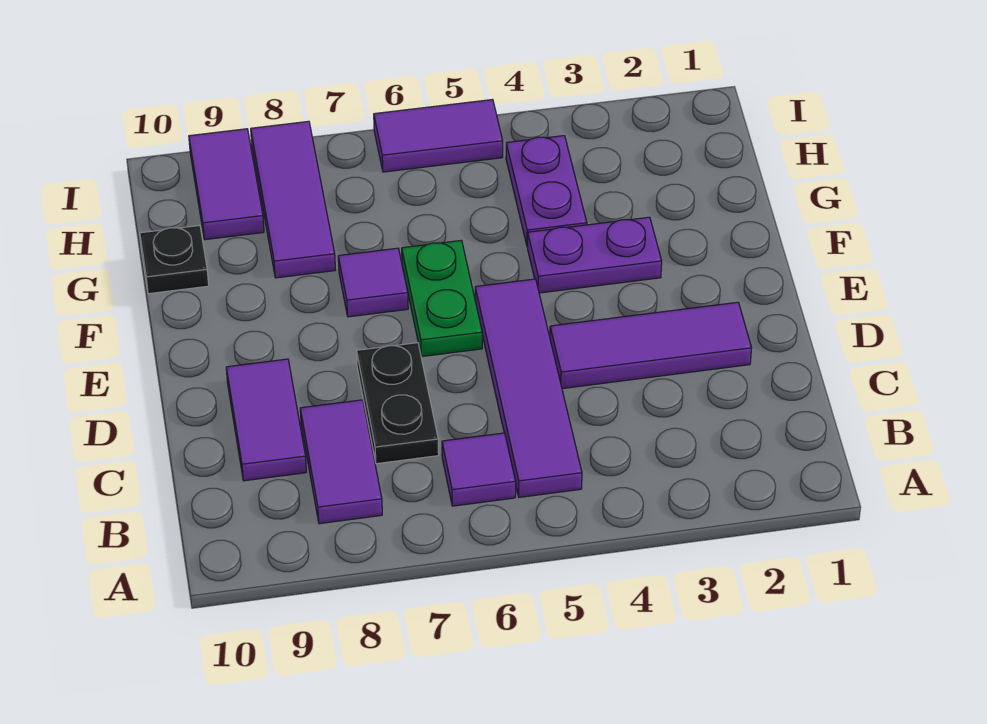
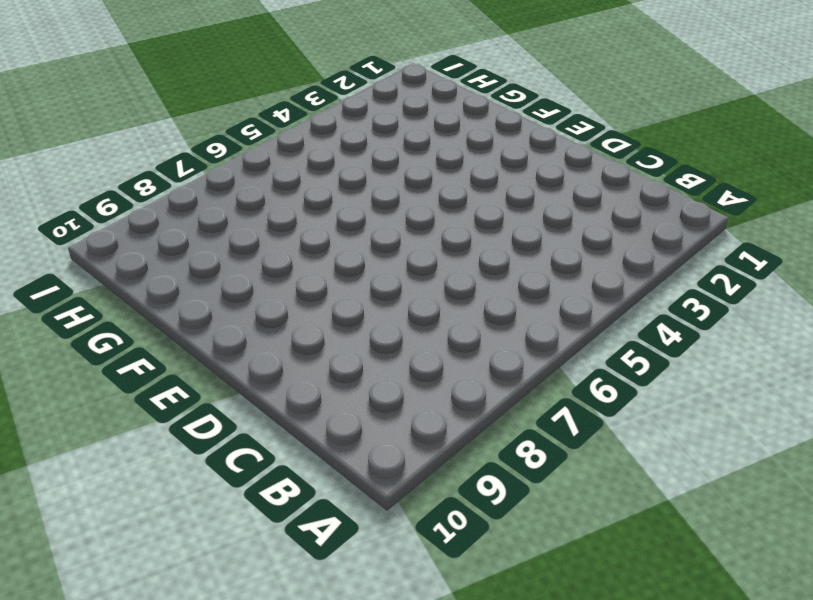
none -> purple 1x4 tile [475,279,582,497]
none -> purple 1x1 tile [442,433,516,506]
none -> purple 1x2 tile [300,400,382,524]

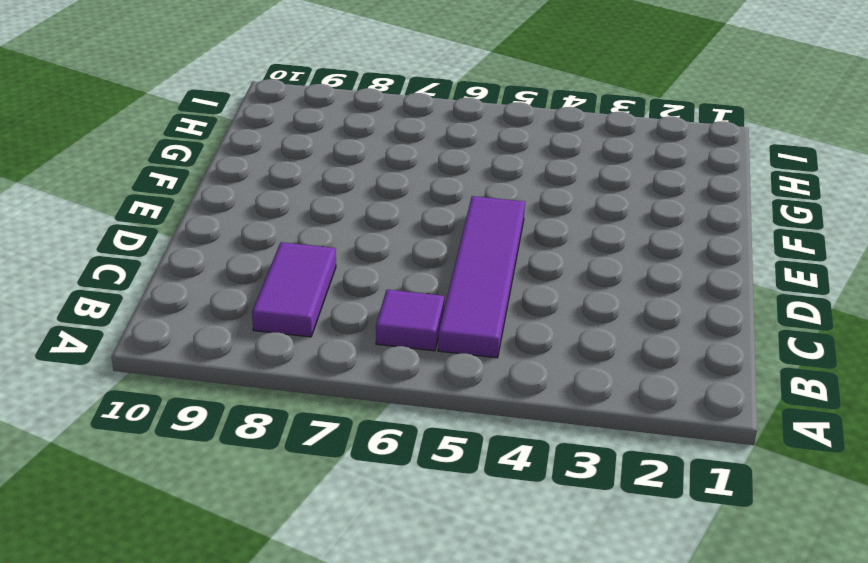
none -> black 1x2 plate [357,343,439,464]
none -> purple 1x2 tile [226,359,306,481]
none -> purple 1x3 tile [550,302,752,389]

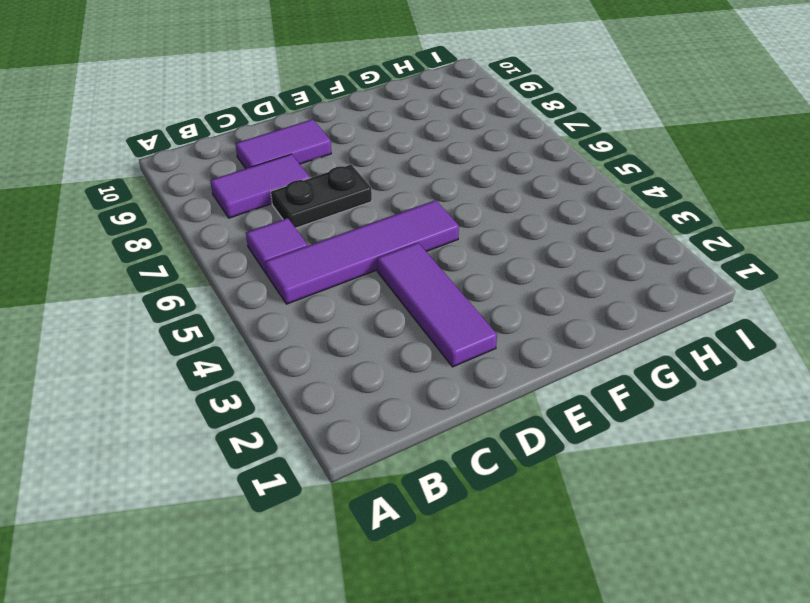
none -> green 1x2 plate [402,240,482,357]
none -> purple 1x2 plate [528,217,662,293]
none -> purple 1x1 tile [338,248,408,317]

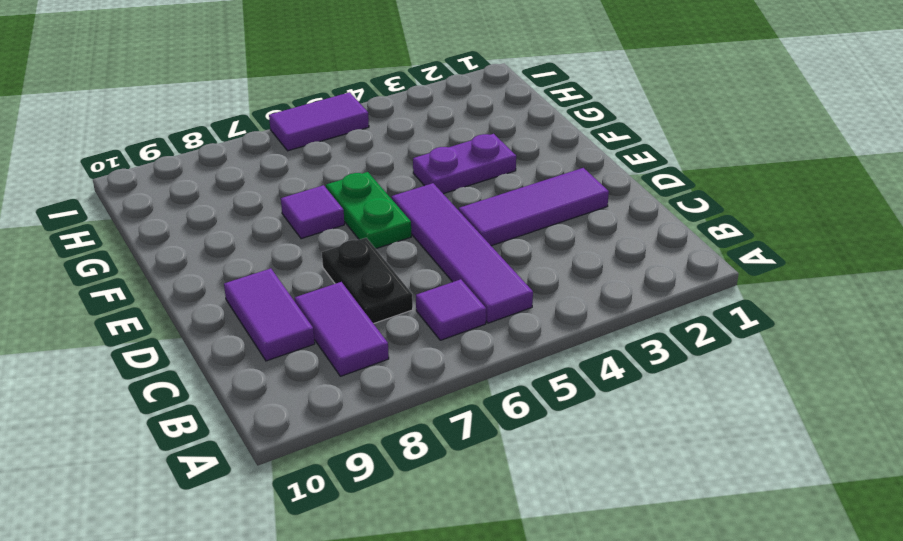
none -> purple 1x2 plate [506,136,587,247]
none -> purple 1x3 tile [251,121,335,278]
none -> black 1x1 plate [140,226,209,294]

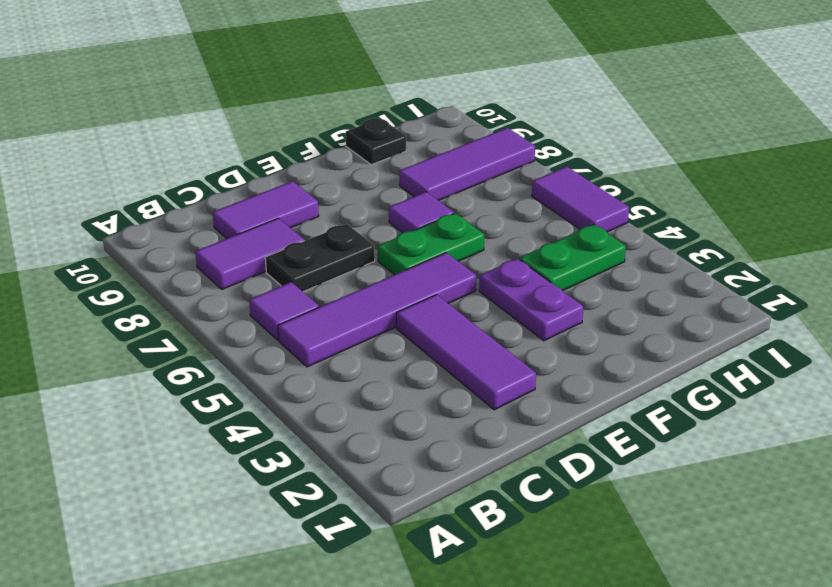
green 1x2 plate [520,225,626,291] -> purple 1x2 plate [506,136,587,247]
none -> purple 1x2 tile [189,129,264,240]

